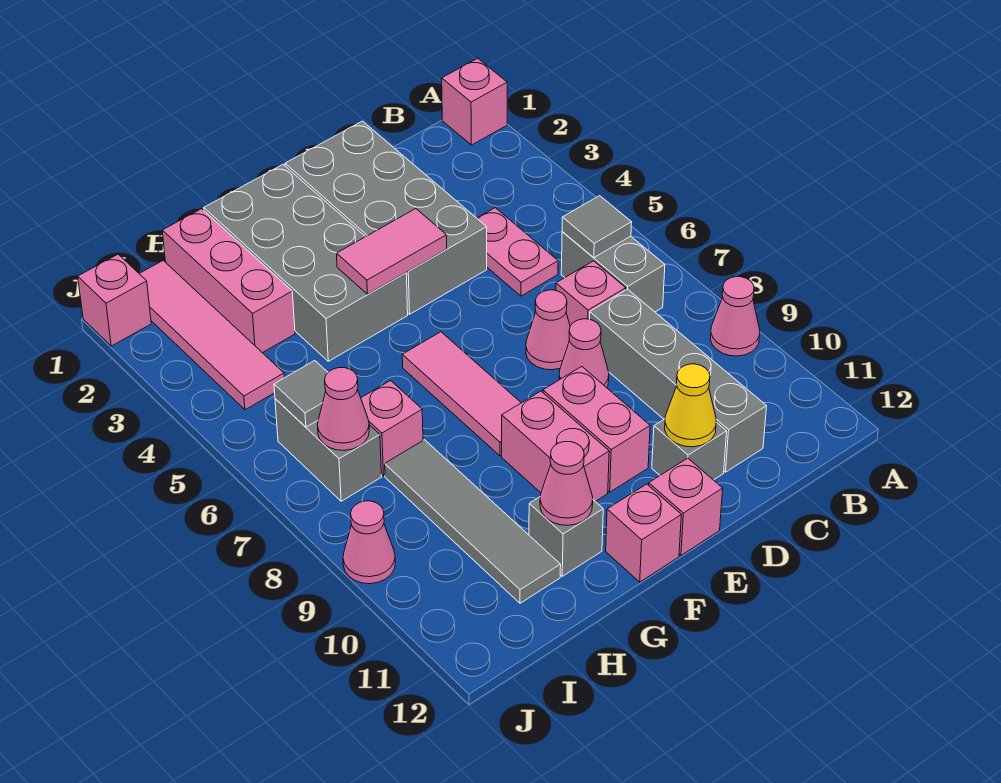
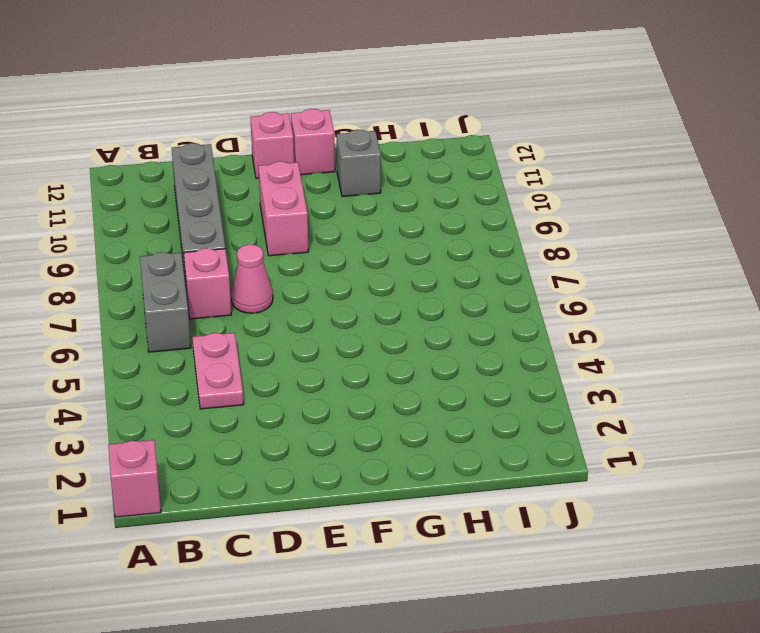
none -> pink 1x1 cone [710,277,760,356]
none -> grey 2x4 brick [285,121,487,314]
none -> pink 1x1 cone [559,319,609,388]
none -> grey 1x1 brick [652,419,727,480]

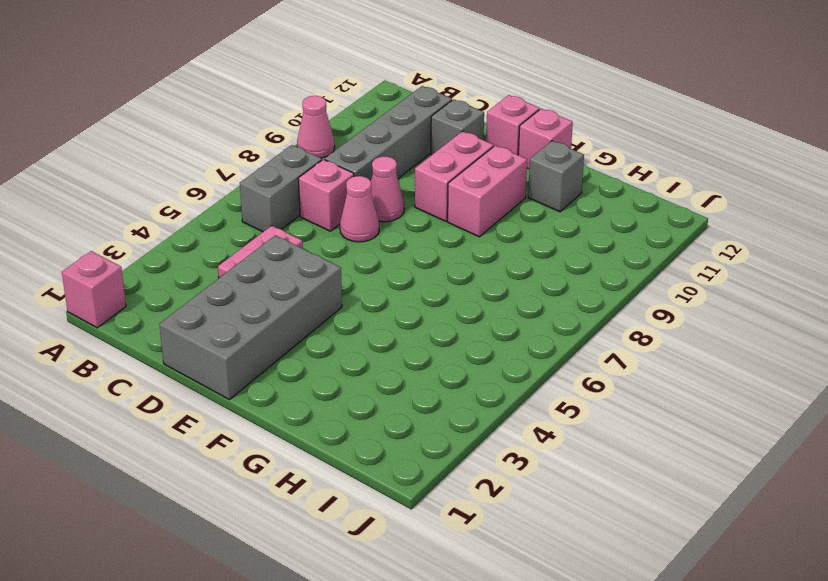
none -> grey 2x4 brick [204,165,408,361]
none -> pink 1x3 tile [402,332,521,456]
none -> pink 1x3 brick [162,209,295,353]
none -> pink 1x1 brick [361,381,423,476]

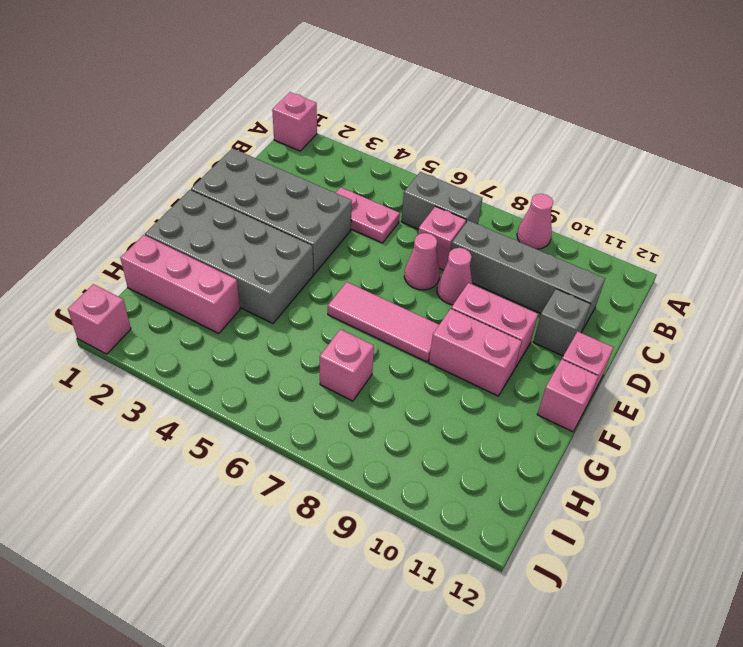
none -> grey 1x1 brick [529,497,603,576]
none -> grey 1x4 tile [385,440,561,603]
none -> pink 1x4 tile [139,261,284,410]
none -> grey 1x2 brick [275,399,382,501]

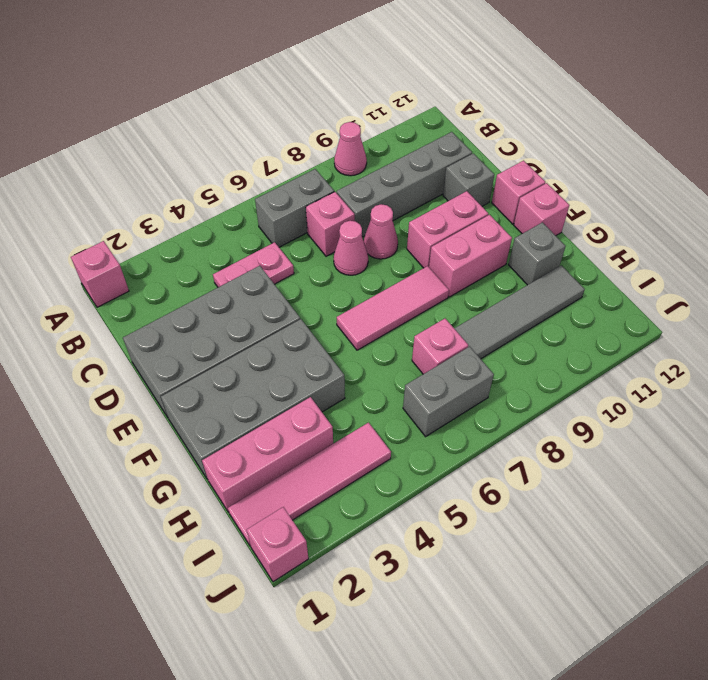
none -> pink 1x1 cone [343,501,395,584]
none -> grey 1x1 tile [562,196,632,258]
none -> yellow 1x1 cone [665,364,716,447]
none -> pink 1x2 tile [337,209,447,294]

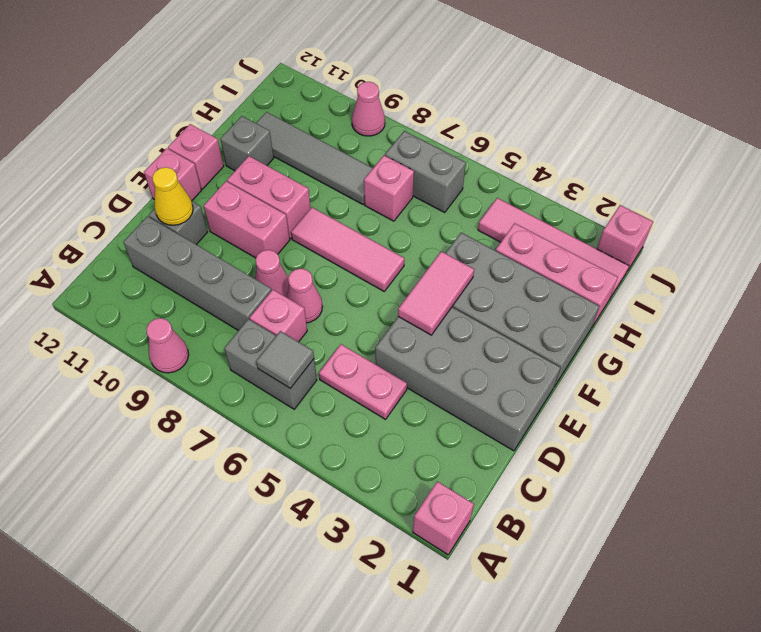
none -> pink 1x1 cone [540,442,593,525]
none -> grey 1x1 tile [274,361,328,427]
none -> pink 1x1 cone [317,368,369,450]

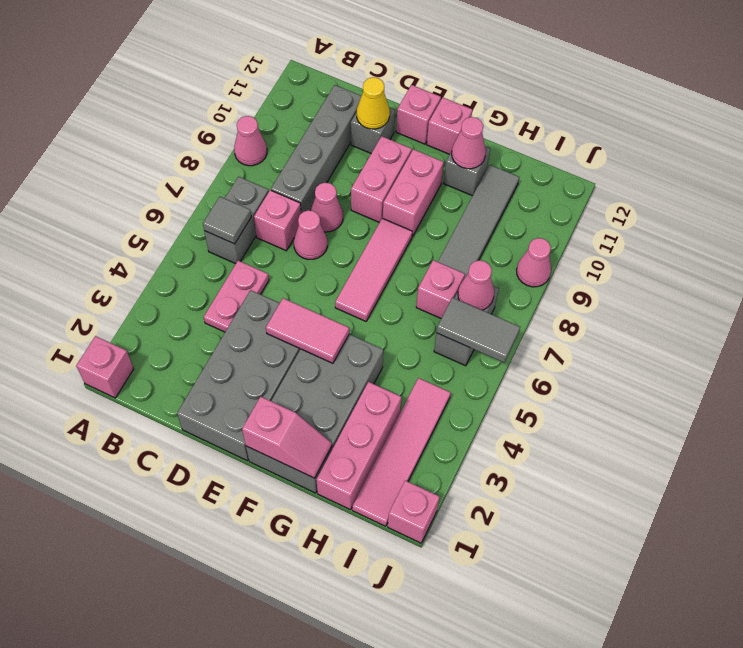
pink 1x2 slope [242,397,332,478] -> none
grey 1x2 tile [437,297,520,362] -> grey 1x1 tile [274,361,328,427]

